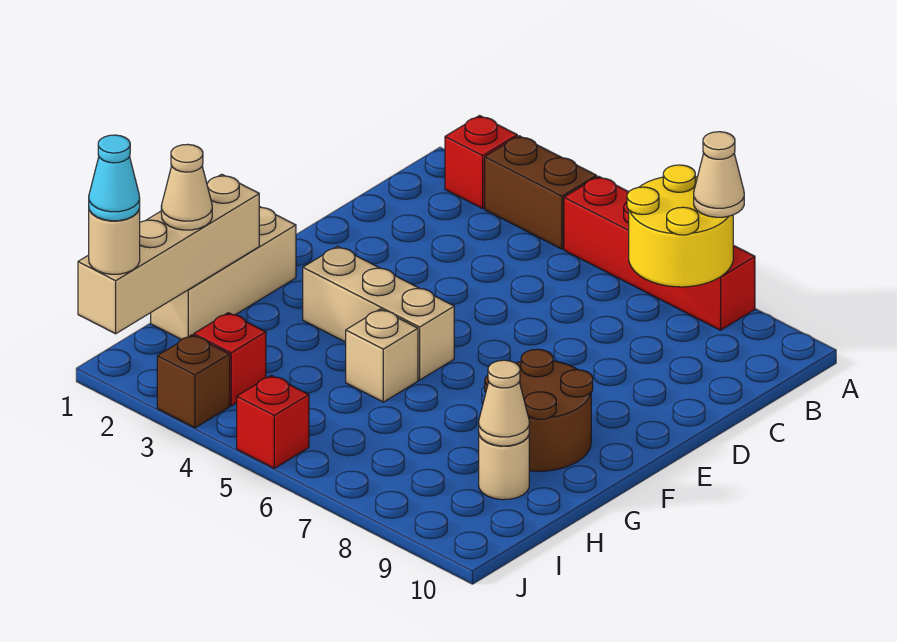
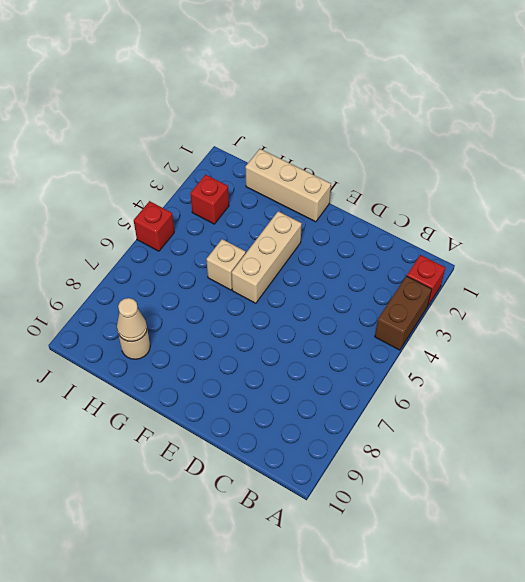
none -> red 1x4 brick [564,176,755,330]
none -> brown 2x2 round brick [485,349,593,471]
none -> brown 1x1 brick [157,335,230,428]

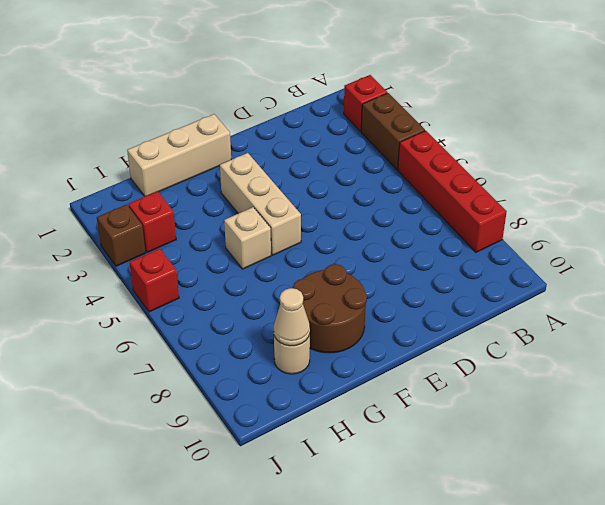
none -> yellow 2x2 round brick [627,165,733,287]
none -> tan 1x4 brick [78,174,259,334]
none -> tan 1x1 cone [694,132,744,217]

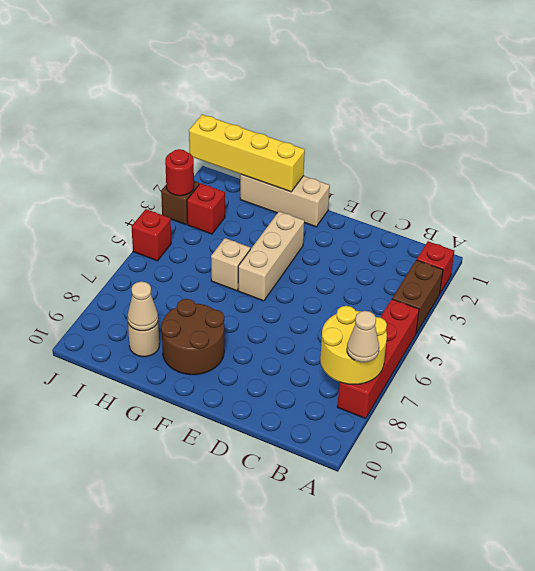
yellow 1x4 brick [189,114,305,192] -> tan 1x4 brick [78,174,259,334]
red 1x1 round brick [165,149,194,196] -> none
none -> tan 1x1 cone [161,144,212,230]
none -> tan 1x1 round brick [89,209,140,274]
none -> cyan 1x1 cone [89,135,140,221]

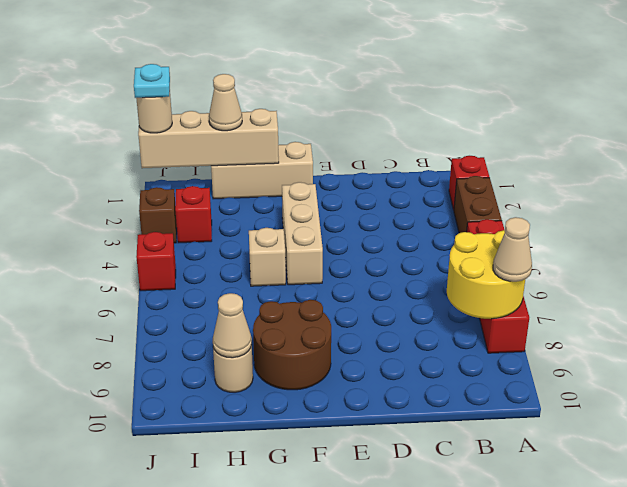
cyan 1x1 plate [134,64,170,98] -> cyan 1x1 cone [89,135,140,221]

